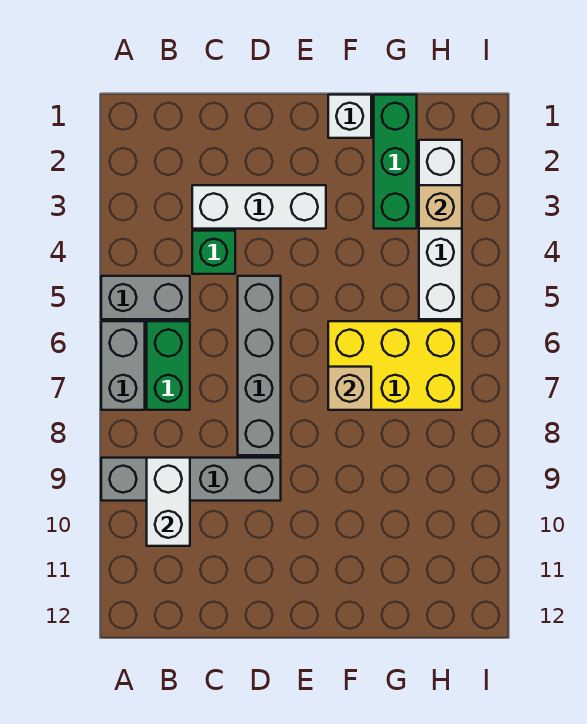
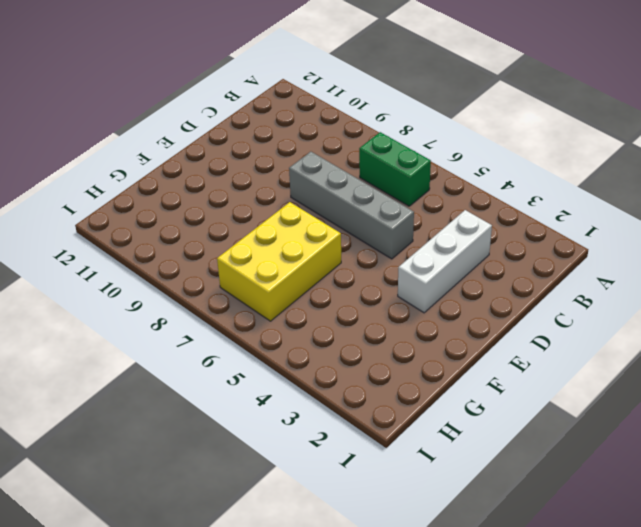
none -> grey 1x2 brick [101,276,190,319]
none -> grey 1x2 brick [101,321,145,410]
none -> grey 1x4 brick [101,458,281,501]

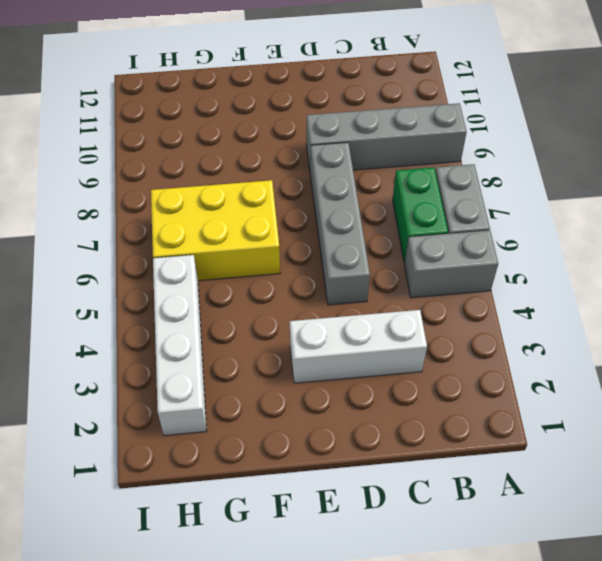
none -> green 1x1 brick [192,231,235,274]
none -> white 1x1 brick [328,95,371,138]
none -> green 1x3 brick [374,95,417,229]

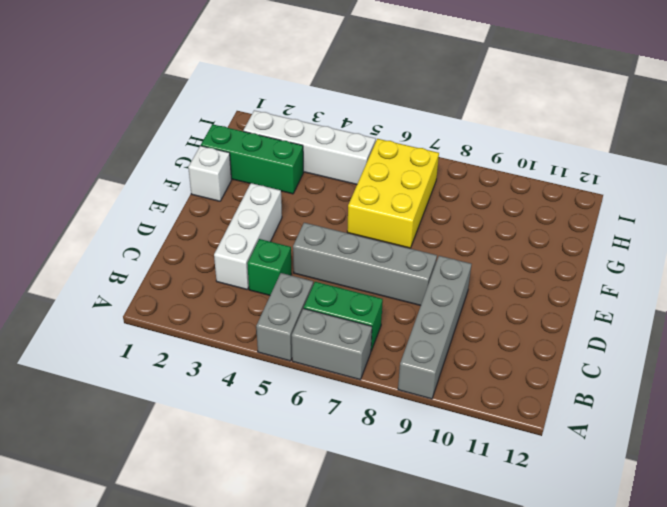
none -> white 1x2 brick [147,458,190,546]
none -> tan 1x1 brick [328,367,371,410]
none -> tan 1x1 brick [419,185,462,229]

